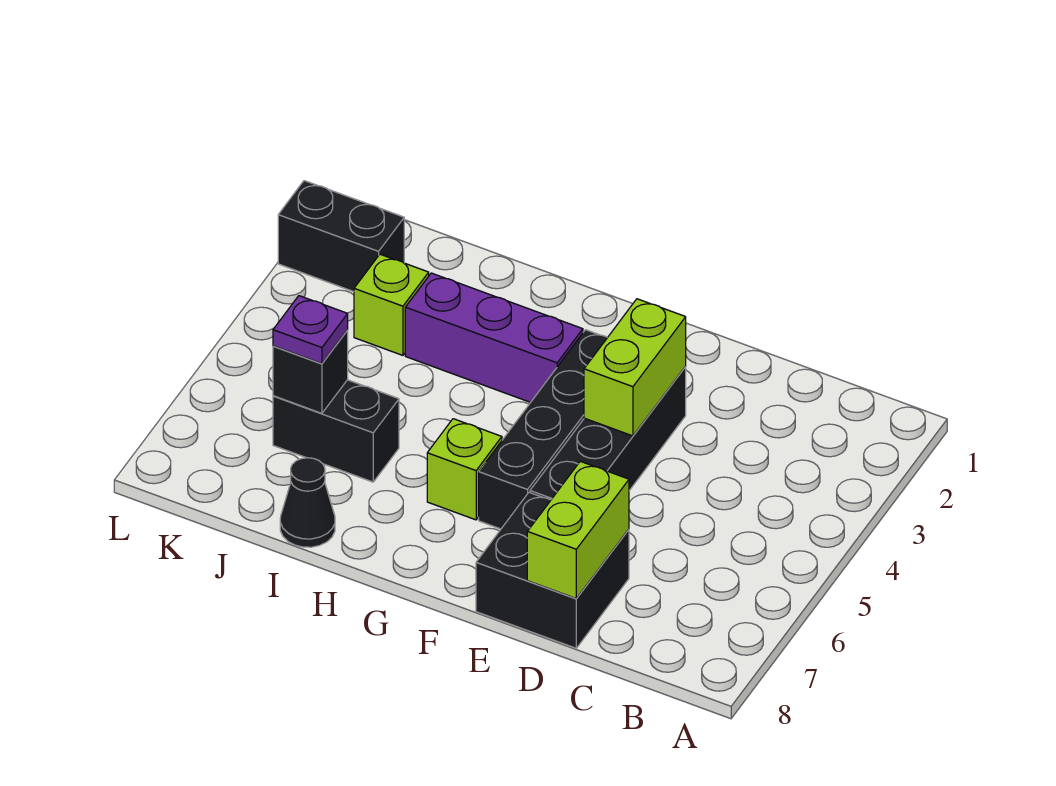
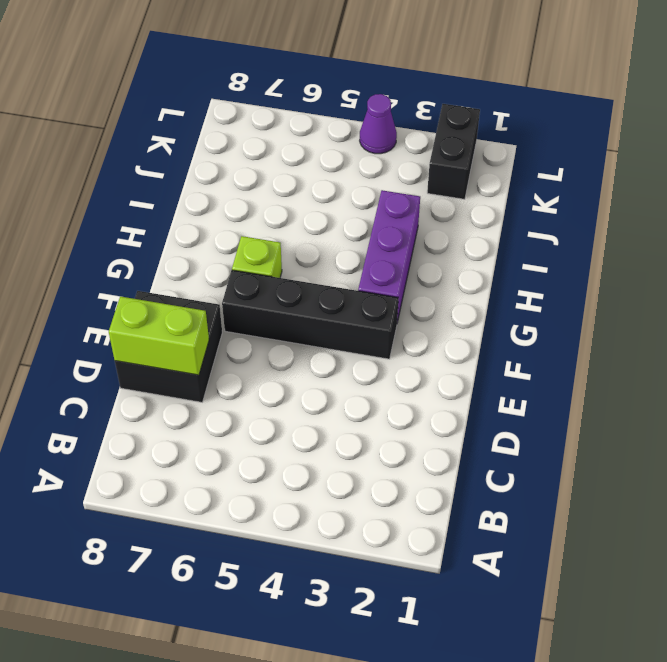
purple 1x1 cone [360,94,397,154] -> none
none -> black 1x4 brick [530,367,686,500]
none -> black 1x2 brick [273,380,399,482]
none -> black 1x1 cone [280,458,335,547]

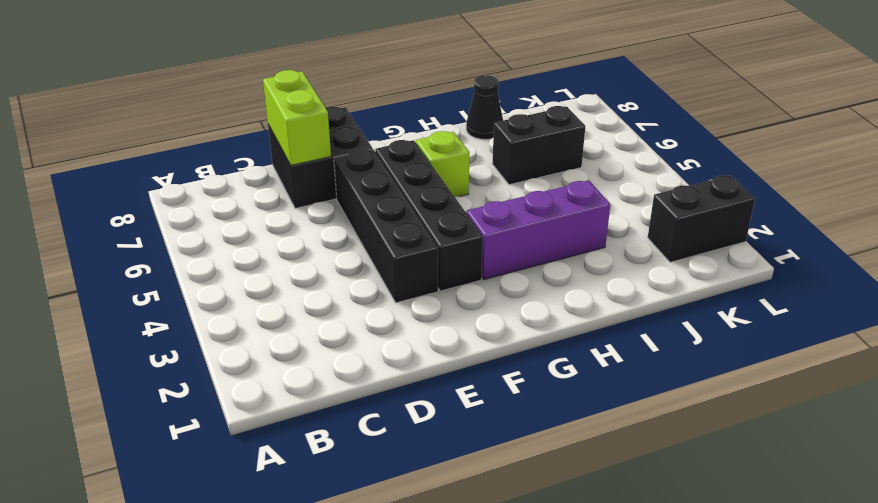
none -> lime 1x1 brick [354,254,429,355]
none -> lime 1x2 brick [584,299,686,436]
none -> black 1x1 brick [273,330,348,413]

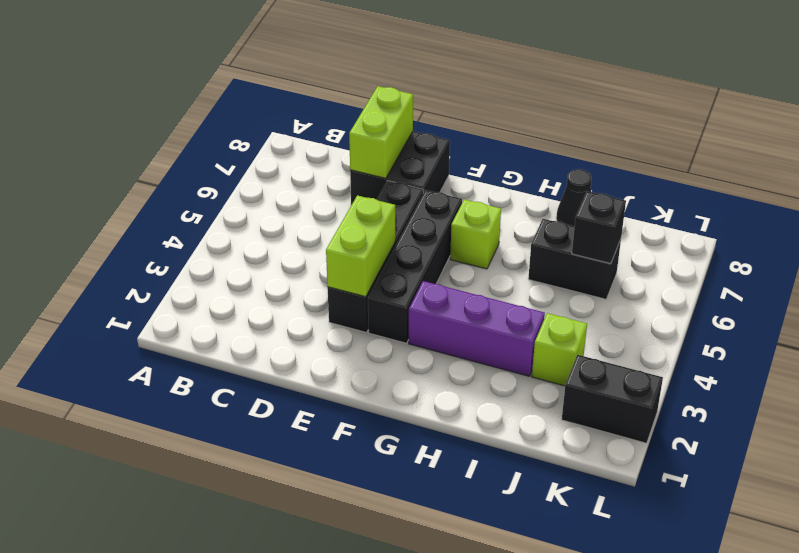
none -> purple 1x1 plate [273,296,348,364]

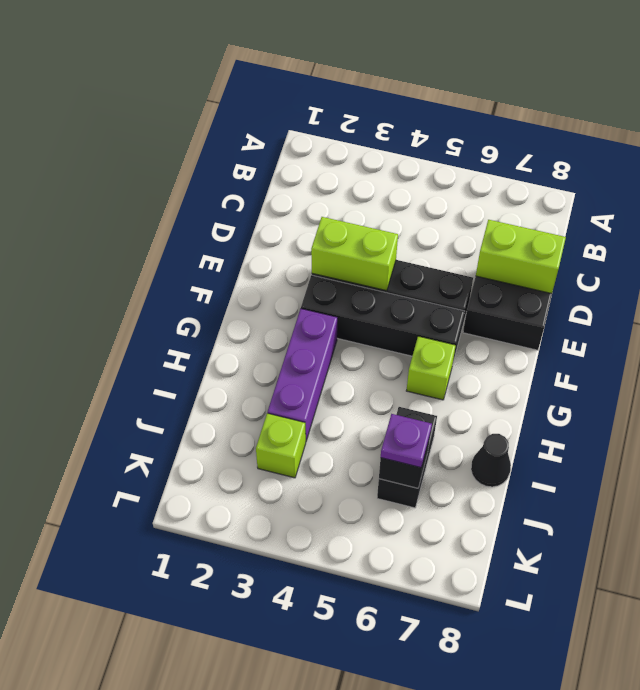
none -> black 1x2 brick [278,181,404,292]

